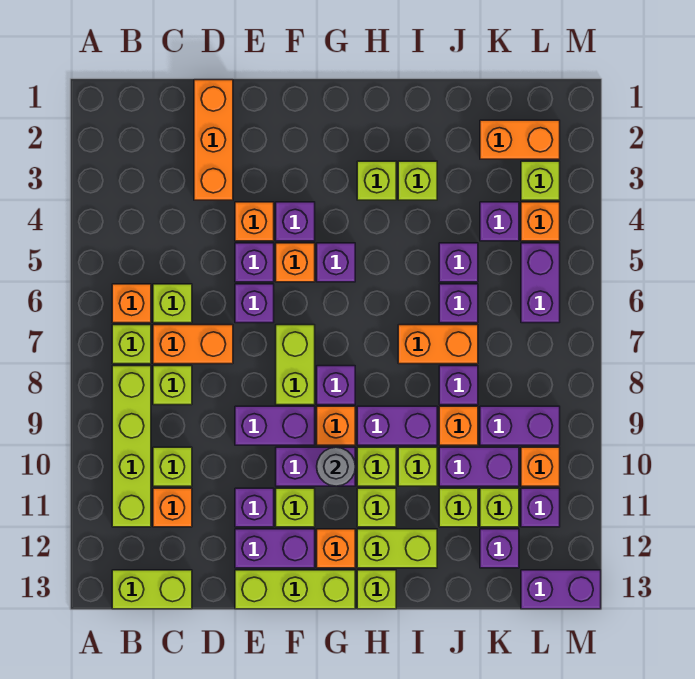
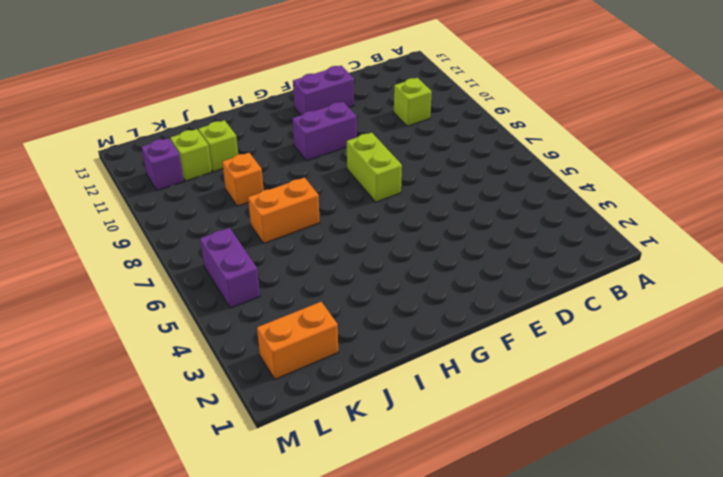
none -> orange 1x1 brick [112,284,151,323]
none -> lime 1x1 brick [112,325,151,364]
none -> lime 1x4 brick [112,366,151,527]
none -> lime 1x2 brick [112,570,192,609]

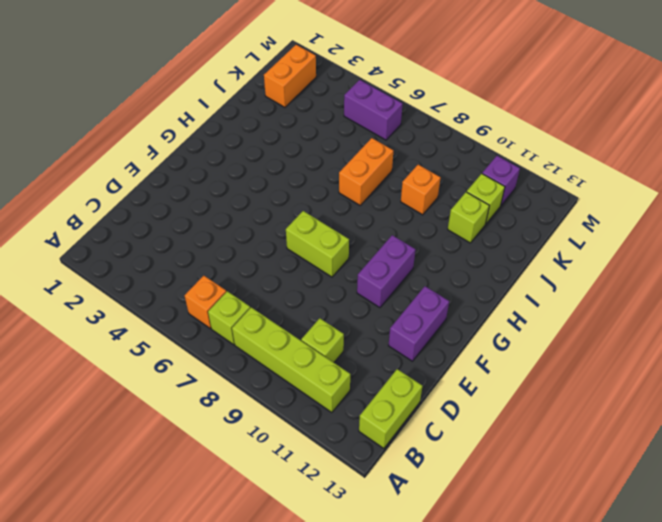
none -> lime 1x1 brick [153,284,192,323]
none -> orange 1x2 brick [153,325,233,364]
none -> lime 1x1 brick [153,366,192,405]
none -> orange 1x1 brick [153,488,192,527]

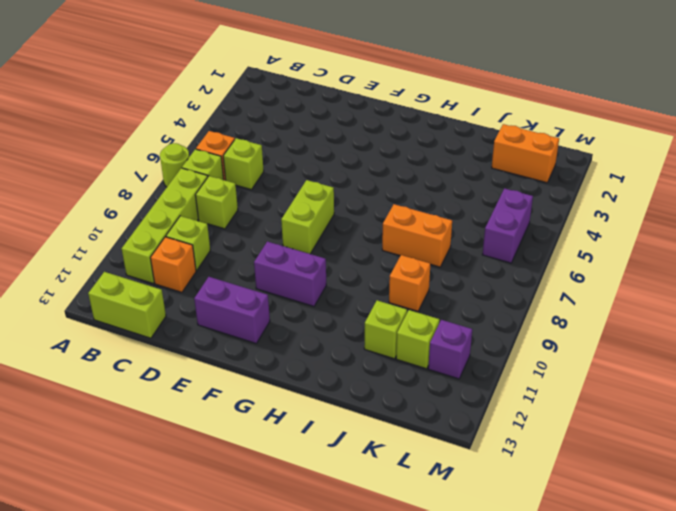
lime 1x1 round brick [160,143,189,187] -> none
none -> orange 1x2 brick [153,325,233,364]
none -> orange 1x3 brick [194,80,233,200]
none -> orange 1x1 brick [235,202,274,241]
none -> purple 1x1 brick [235,243,274,282]

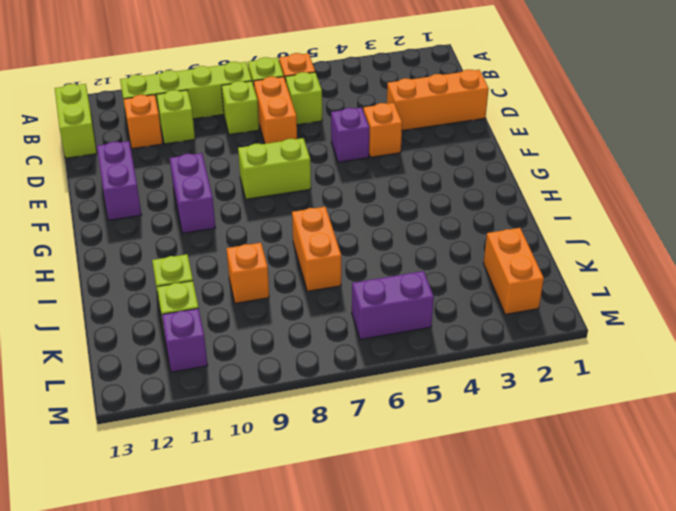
none -> purple 1x1 brick [235,284,274,323]
none -> purple 1x2 brick [235,406,315,445]
none -> purple 1x1 brick [235,488,274,527]
none -> lime 1x3 brick [235,570,355,609]

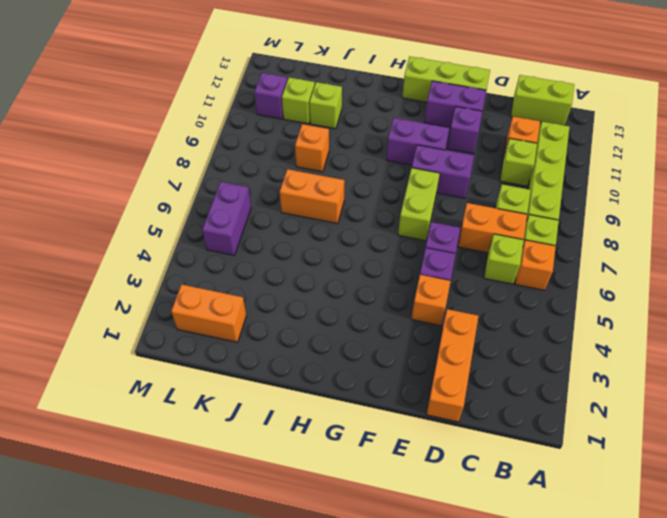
none -> purple 1x1 brick [276,202,315,241]
none -> orange 1x1 brick [276,243,315,282]
none -> lime 1x1 brick [276,488,315,527]
none -> purple 1x1 brick [317,243,355,282]

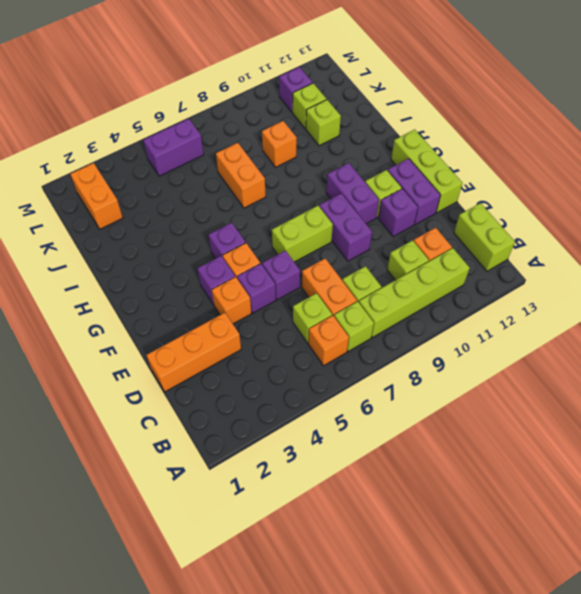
none -> purple 1x1 brick [317,366,355,405]
none -> orange 1x1 brick [317,406,355,445]
none -> orange 1x1 brick [317,529,355,568]
none -> lime 1x1 brick [357,161,396,200]

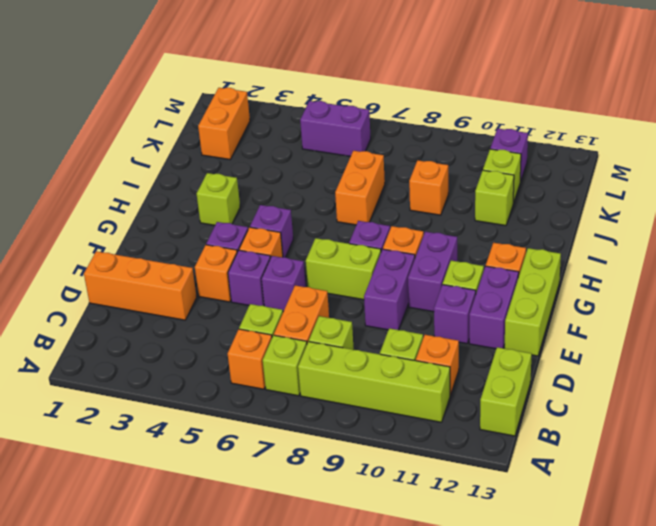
none -> purple 1x2 brick [357,406,437,445]
none -> lime 1x1 brick [357,447,396,486]
none -> lime 1x1 brick [357,488,396,527]
none -> lime 1x2 brick [357,529,437,568]

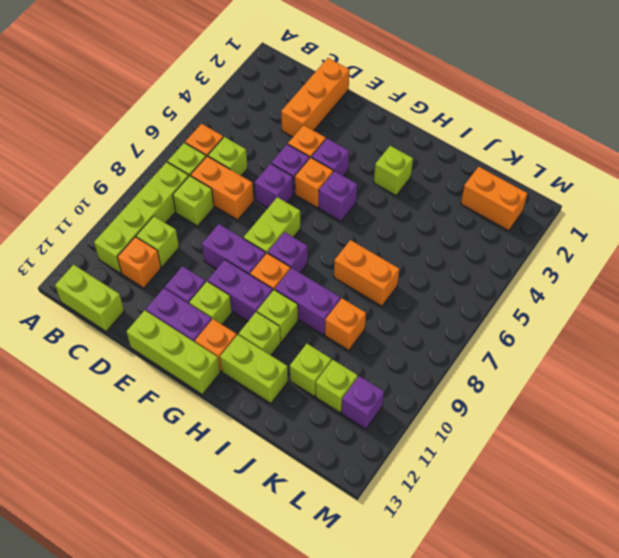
none -> lime 1x1 brick [357,570,396,609]
none -> lime 1x1 brick [398,161,437,200]
none -> lime 1x1 brick [398,447,437,486]
none -> purple 1x1 brick [439,243,478,282]

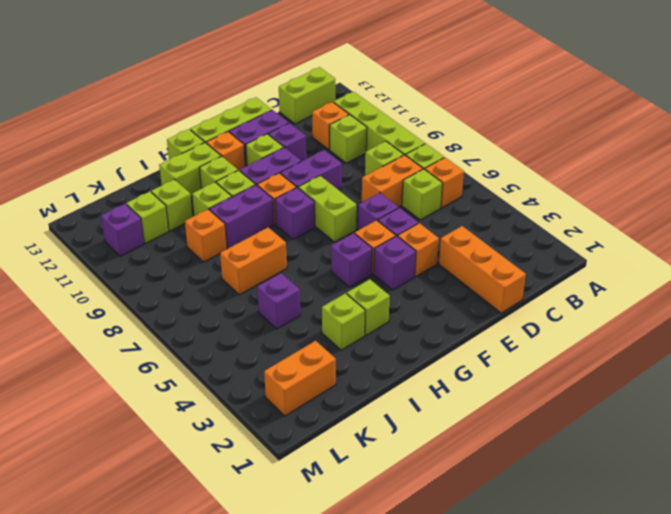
none -> purple 1x1 brick [439,284,478,323]
none -> purple 1x1 brick [439,366,478,405]
none -> purple 1x2 brick [439,447,519,486]
none -> purple 1x1 brick [480,202,519,241]

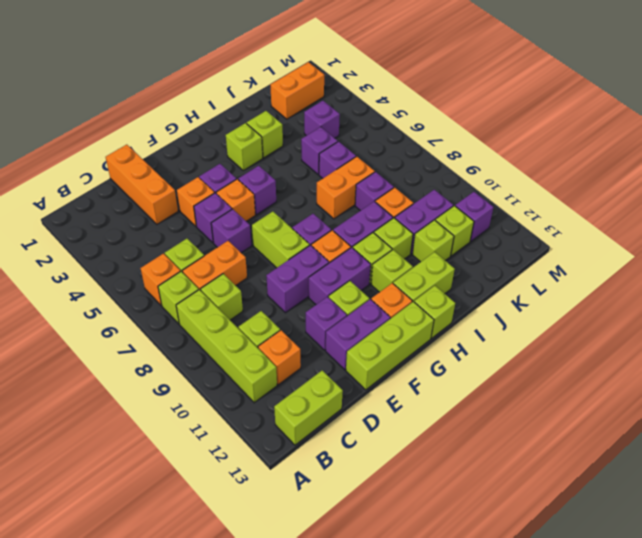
none -> purple 1x2 brick [480,406,560,445]
none -> purple 1x1 brick [480,529,519,568]
none -> lime 1x1 brick [521,161,560,200]
none -> orange 1x1 brick [521,202,560,241]

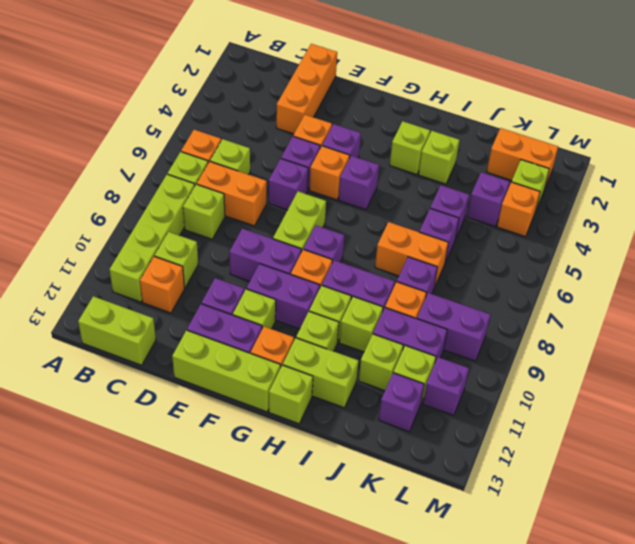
none -> purple 1x2 brick [521,243,560,323]
none -> orange 1x1 brick [521,447,560,486]
none -> purple 1x2 brick [521,570,601,609]
none -> grey 1x1 round brick [317,447,355,486]

